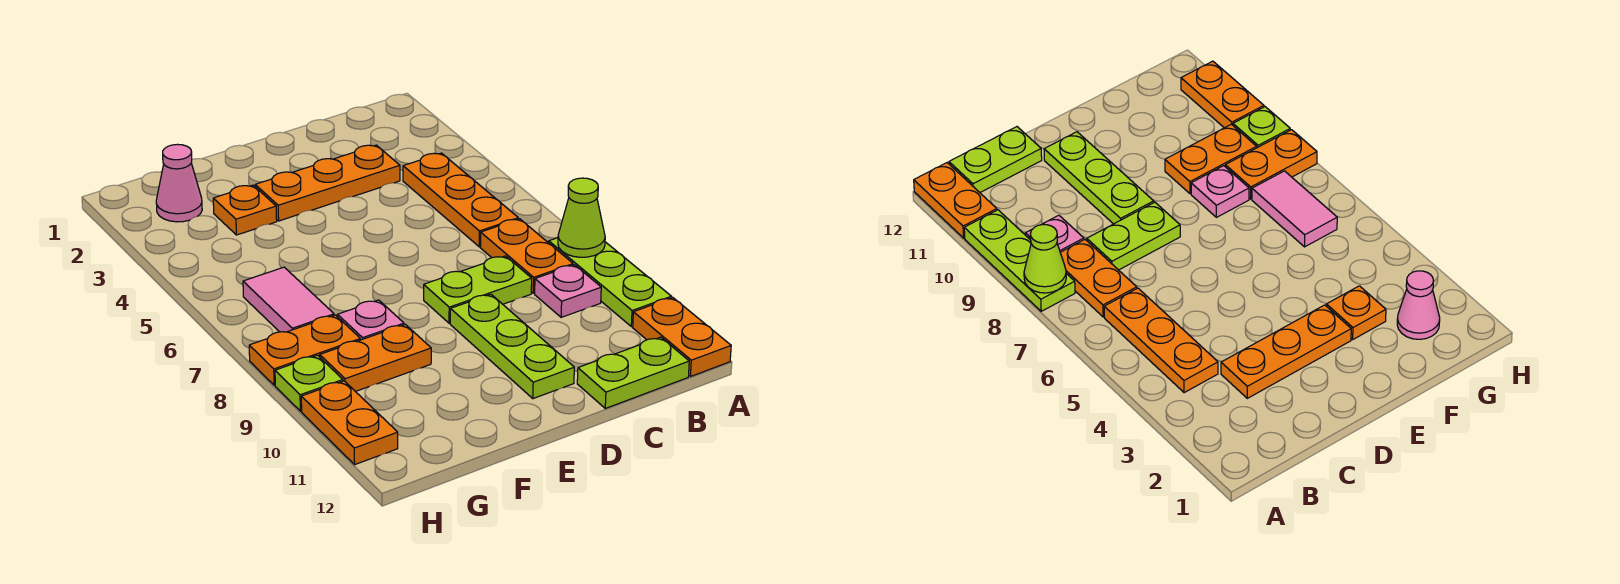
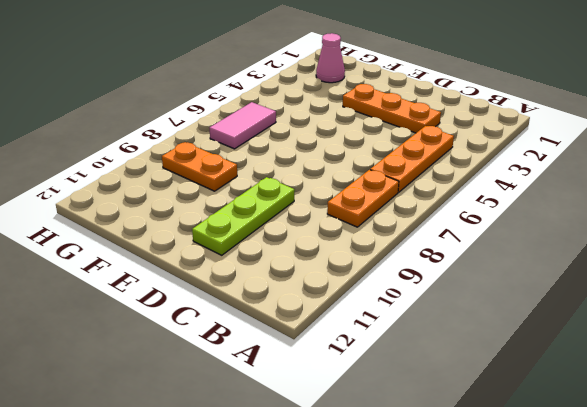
none -> lime 1x3 plate [549,238,671,327]
none -> orange 1x2 plate [633,298,731,377]
none -> pink 1x1 plate [535,265,601,317]

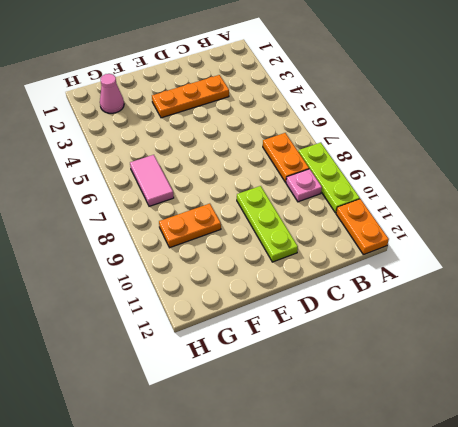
none -> orange 1x3 plate [403,153,518,247]
none -> lime 1x2 plate [577,337,689,408]
none -> lime 1x2 plate [424,256,532,323]

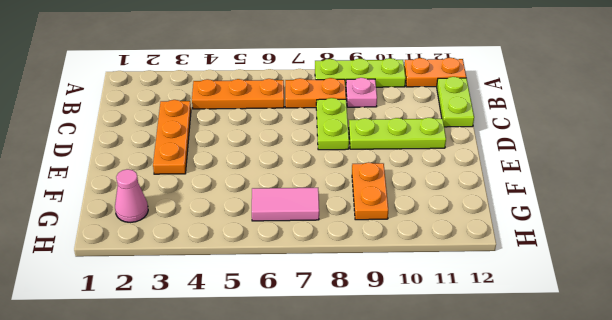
none -> orange 1x1 plate [213,185,277,235]
none -> pink 1x1 plate [338,300,404,340]
none -> orange 1x2 plate [249,315,360,385]

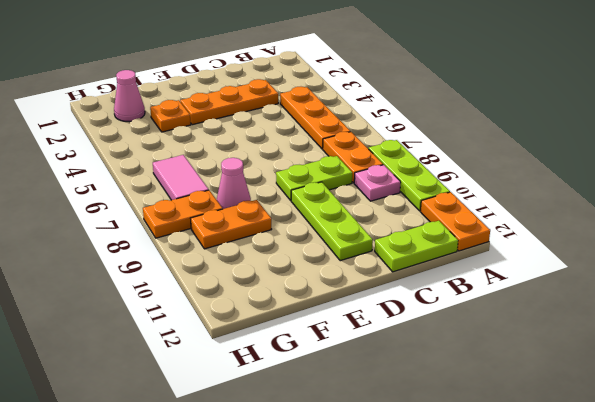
pink 1x1 cone [217,158,251,209] -> pink 1x1 plate [338,300,404,340]
none -> lime 1x1 plate [275,355,343,411]
none -> orange 1x2 plate [301,381,398,464]
none -> lime 1x1 cone [558,178,605,257]

